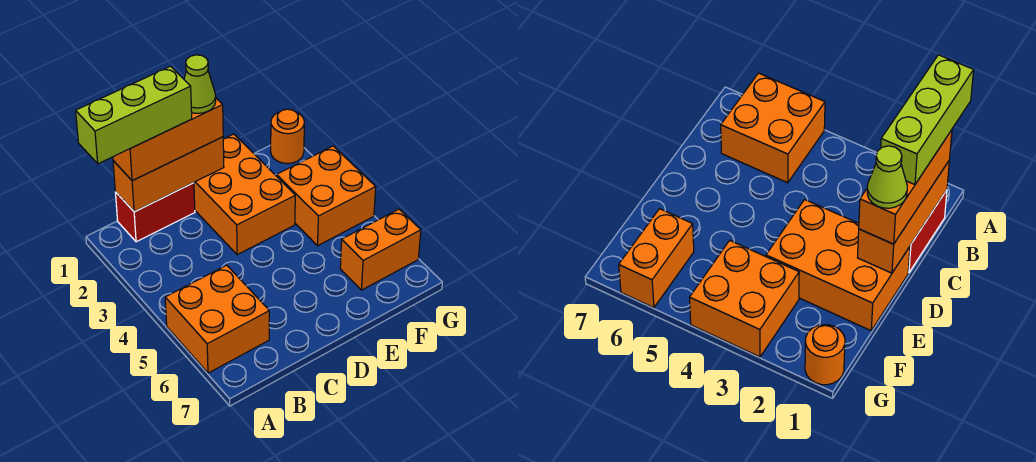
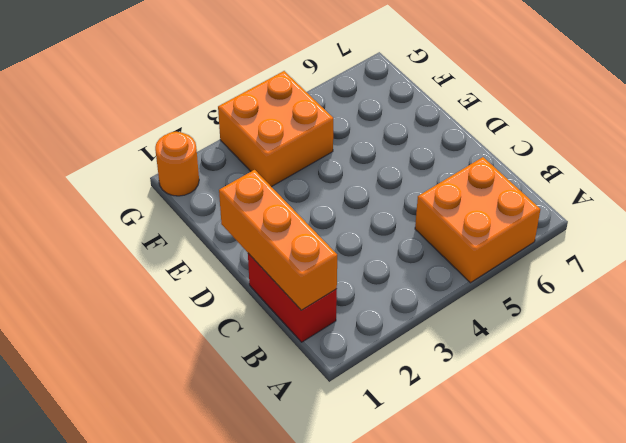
none -> orange 2x3 brick [194,134,295,255]
none -> orange 1x2 brick [340,209,421,290]

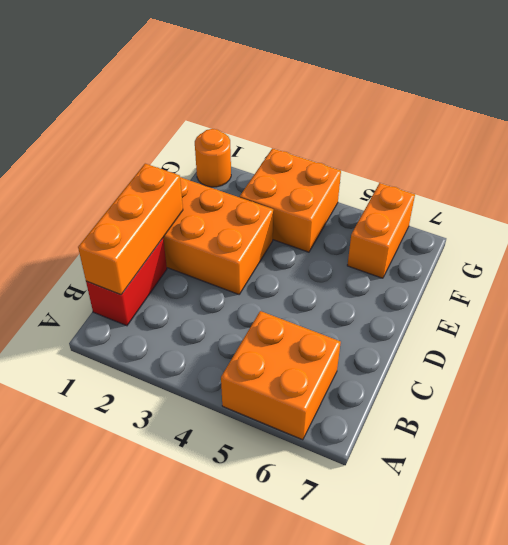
none -> orange 1x3 brick [113,98,223,181]
none -> lime 1x3 brick [76,66,192,164]

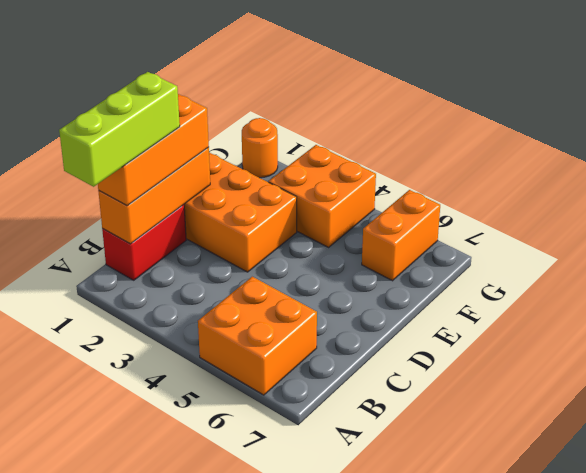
none -> lime 1x1 cone [184,55,216,113]

